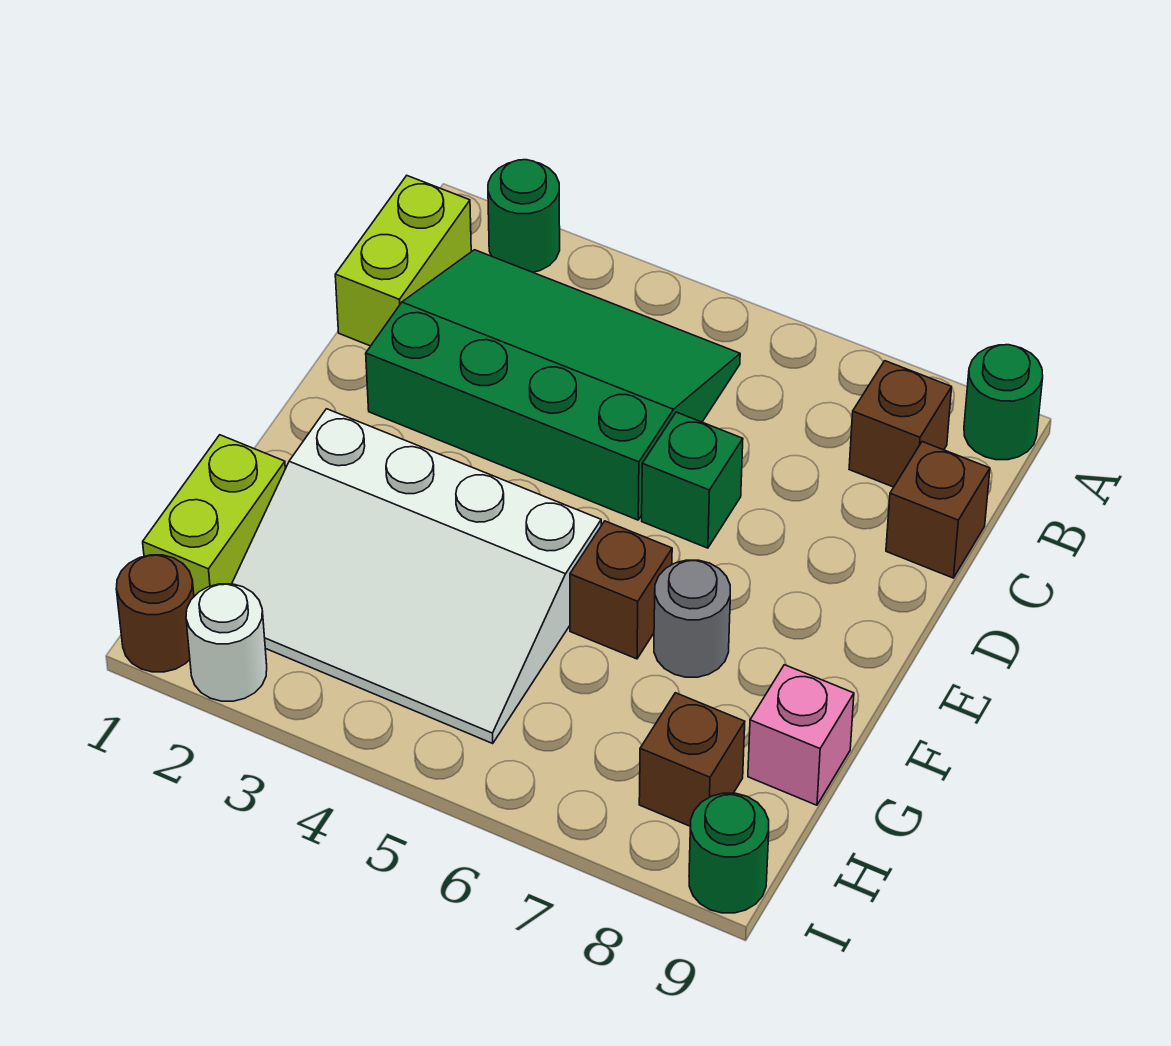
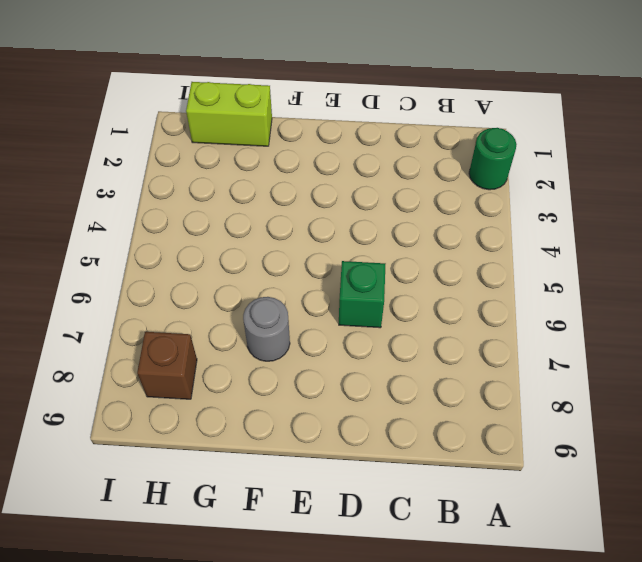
none -> green 1x1 round brick [964,345,1043,460]
none -> lime 1x2 brick [335,176,471,346]
none -> green 3x4 slope [366,250,740,520]

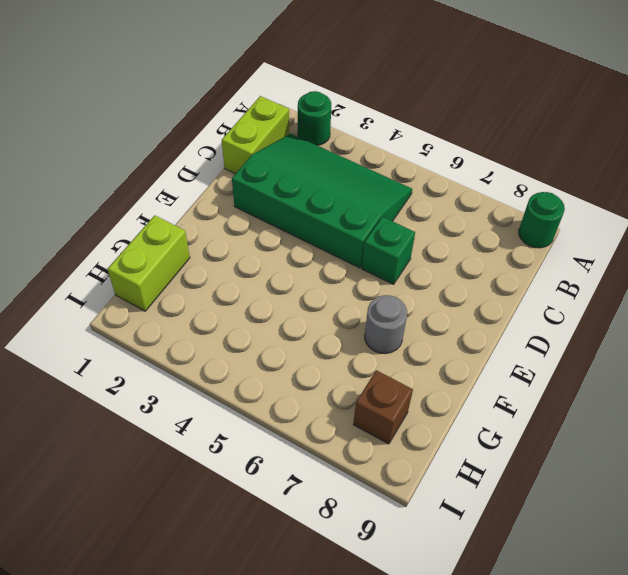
none -> brown 1x1 brick [849,361,952,487]
none -> brown 1x1 brick [886,442,990,578]
none -> white 3x4 slope [232,409,601,743]

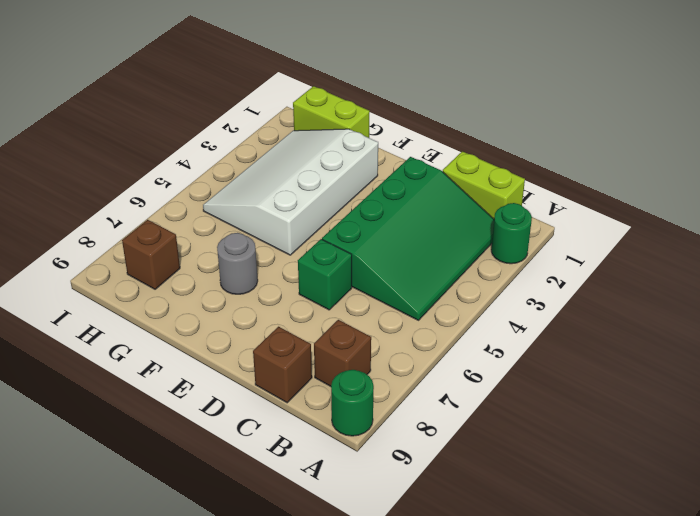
none -> brown 1x1 brick [570,521,672,659]
none -> pink 1x1 brick [748,665,854,805]
none -> brown 1x1 round brick [116,555,194,672]

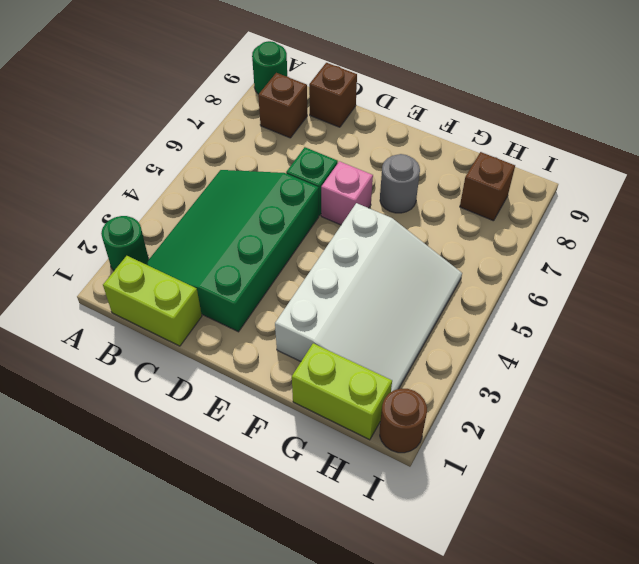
pink 1x1 brick [321,161,373,225] -> pink 1x1 brick moved to [748,665,854,805]
none -> brown 1x1 brick [570,521,672,659]
none -> white 1x1 round brick [186,584,267,701]
none -> green 1x1 round brick [689,793,769,913]

